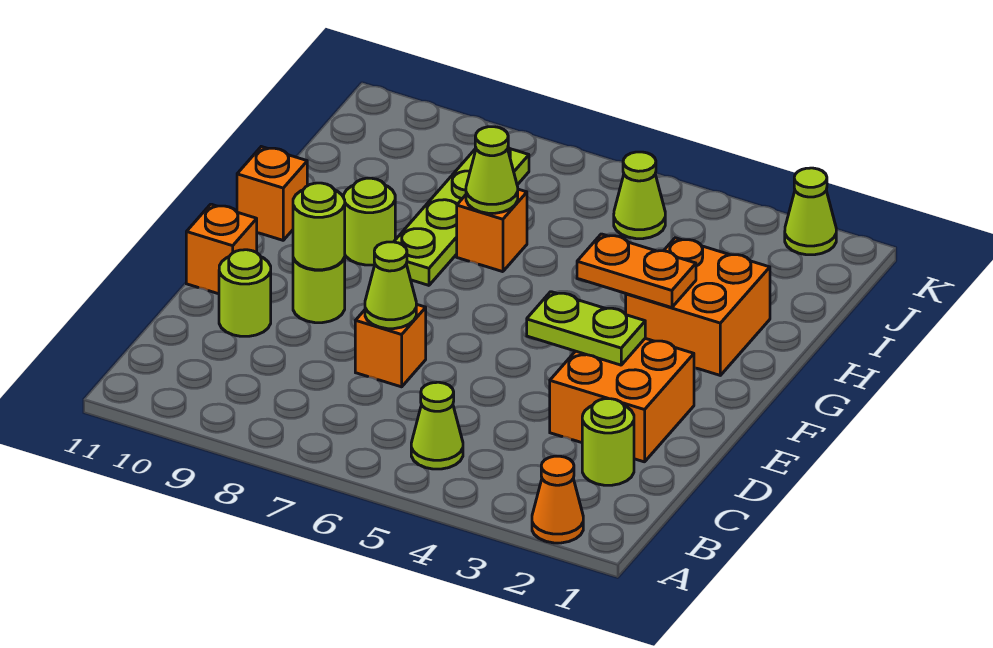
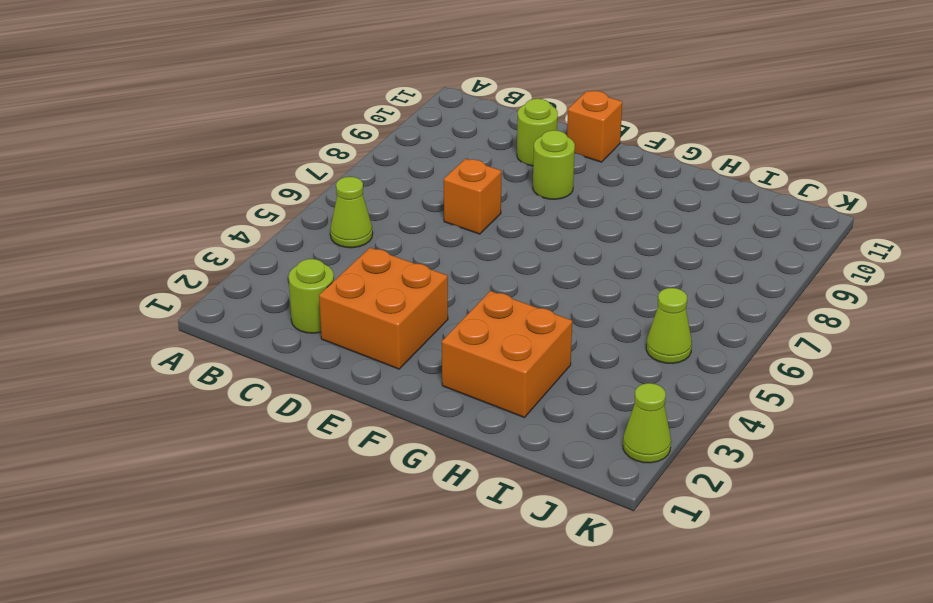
none -> orange 1x1 cone [532,456,583,543]
none -> lime 1x4 plate [394,148,529,285]
none -> lime 1x1 round brick [344,178,395,265]

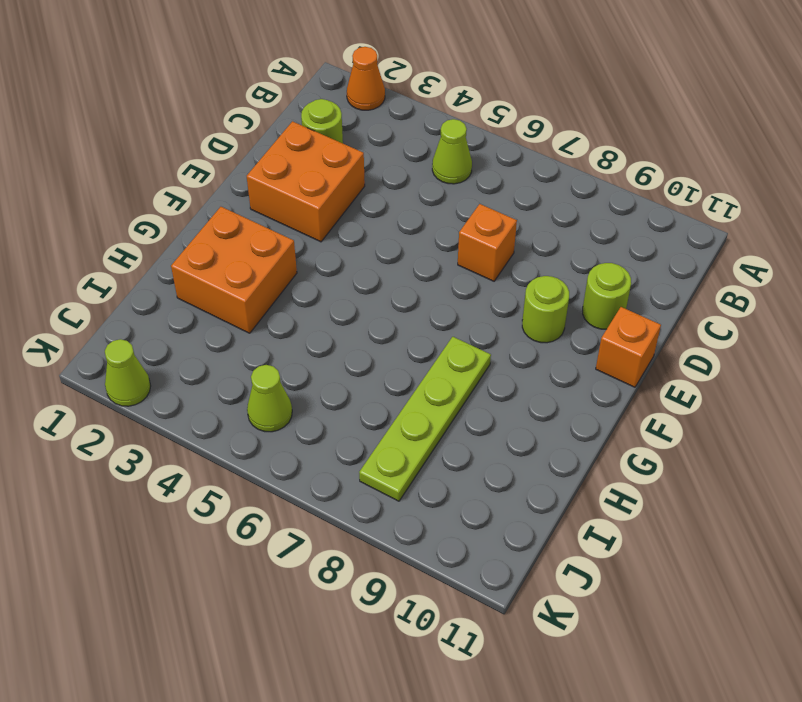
none -> lime 1x1 round brick [344,178,395,265]
none -> orange 1x1 brick [237,147,307,240]
none -> orange 1x1 brick [457,189,527,272]

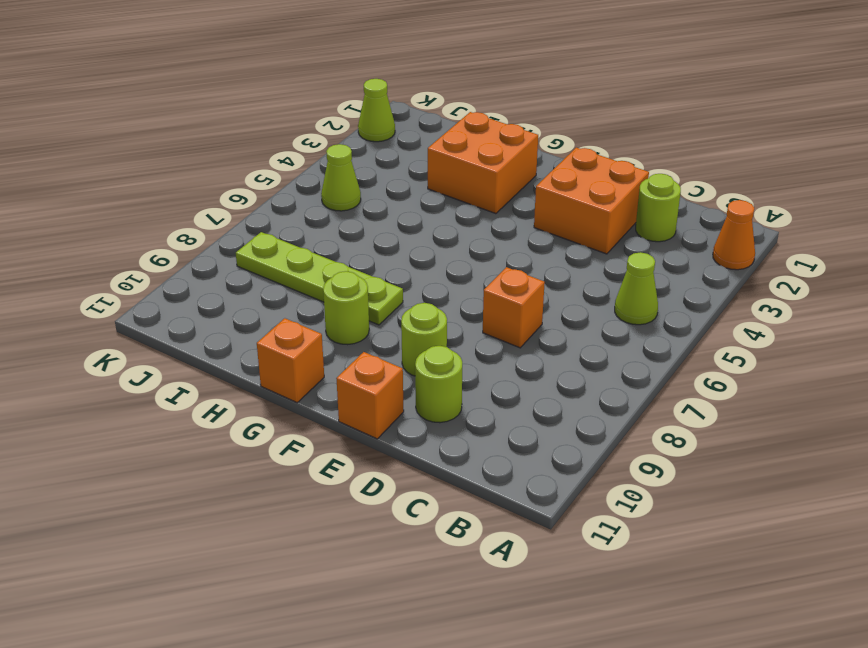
none -> orange 1x1 brick [457,189,527,272]
none -> lime 1x1 cone [365,242,416,329]
none -> lime 1x2 plate [527,292,645,365]

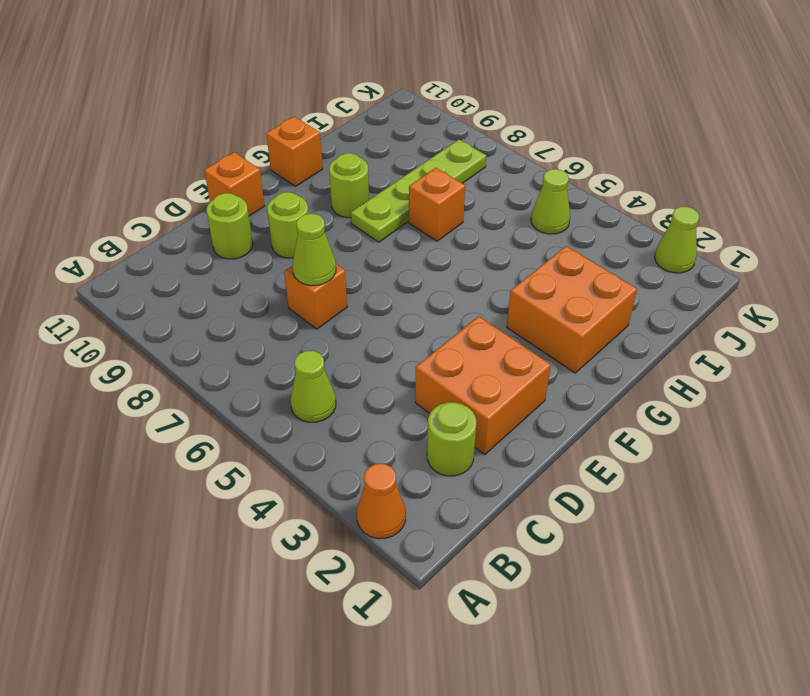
none -> lime 1x2 plate [527,292,645,365]
none -> lime 1x1 round brick [293,183,345,270]
none -> orange 1x2 plate [577,234,696,308]

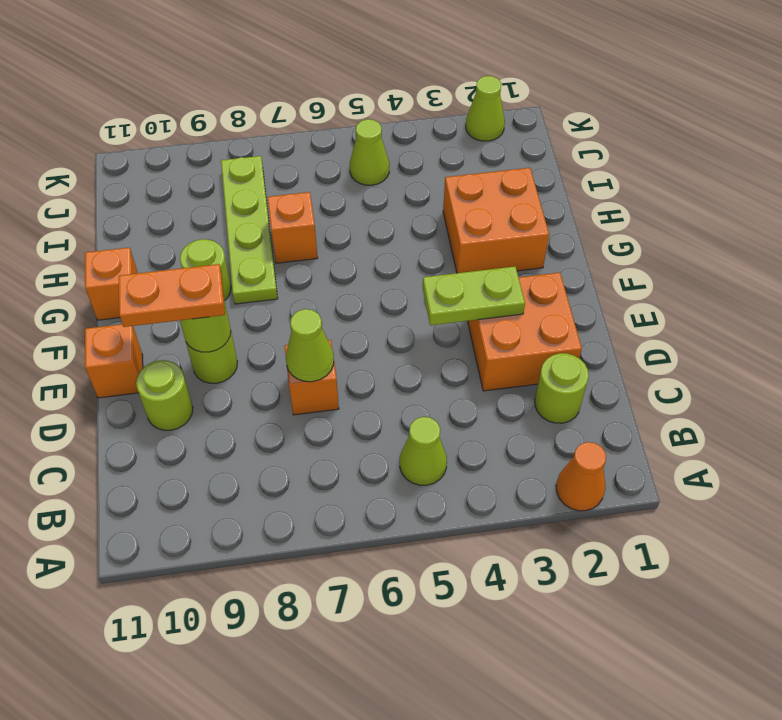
orange 1x2 plate [119,264,225,327] -> orange 1x2 plate moved to [577,234,696,308]
none -> lime 1x1 cone [466,127,518,213]

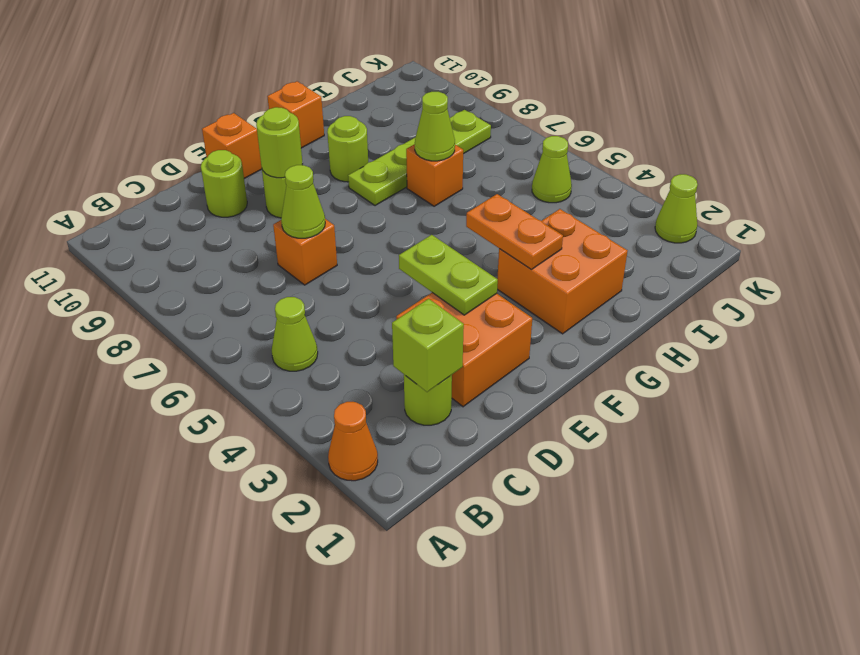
lime 1x1 brick [392,299,464,392] -> none

